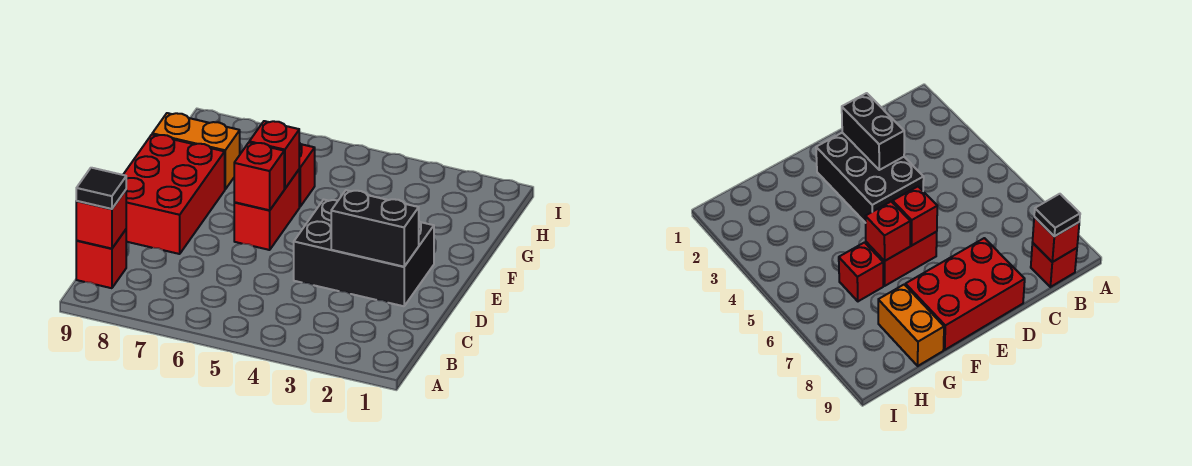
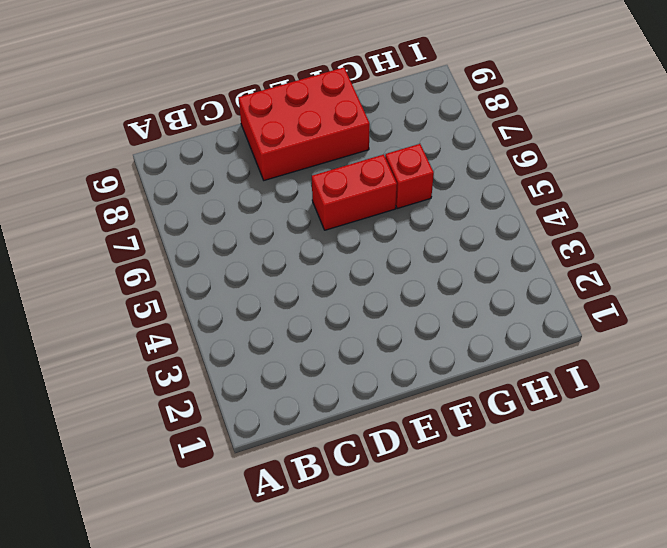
none -> red 1x1 brick [76,230,126,288]
none -> black 2x3 brick [294,200,434,306]

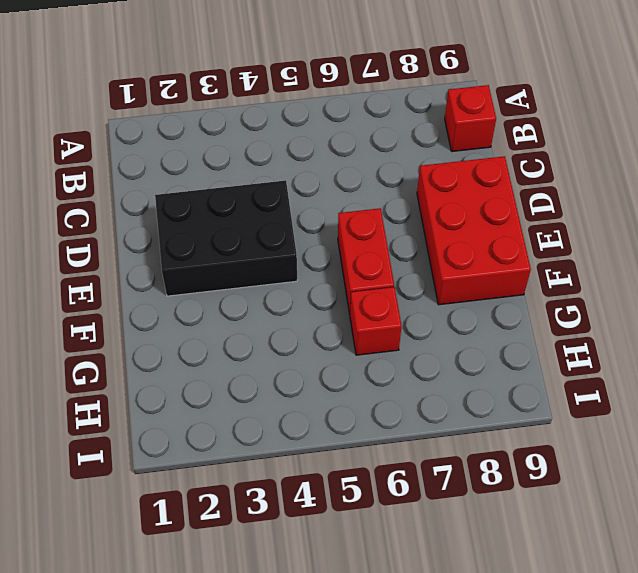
none -> orange 1x2 brick [152,113,240,189]
none -> red 1x1 brick [76,190,126,249]

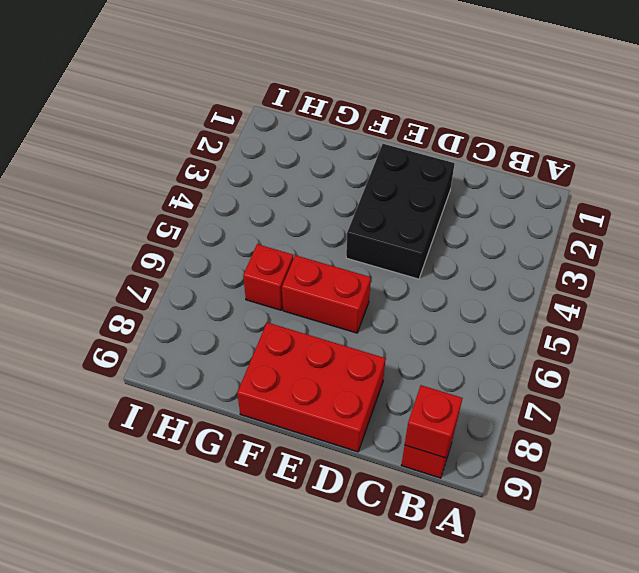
none -> orange 1x2 brick [152,113,240,189]
none -> black 1x2 brick [331,190,419,267]

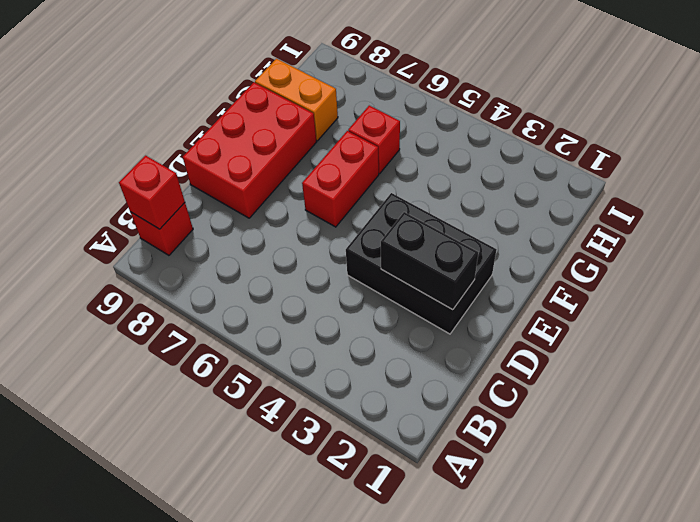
none -> red 1x1 brick [234,143,284,210]
none -> red 1x1 brick [249,121,299,189]

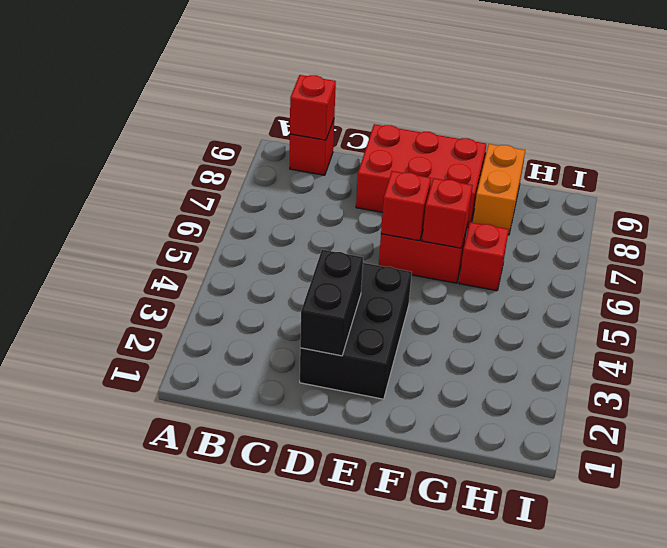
none -> black 1x1 tile [76,168,126,209]

